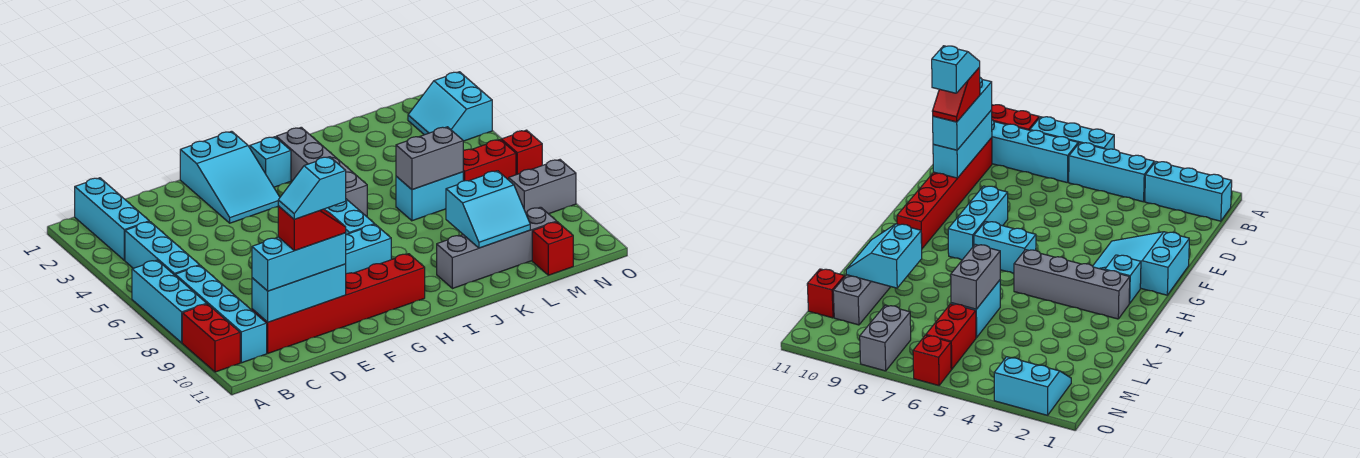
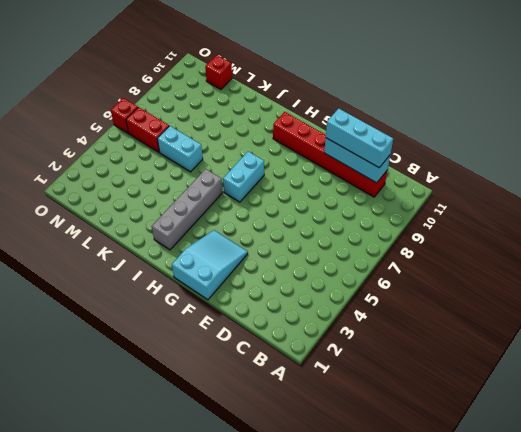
none -> cyan 1x3 brick [132,260,207,343]
none -> red 1x2 brick [182,304,240,372]
none -> cyan 1x3 brick [75,178,149,260]

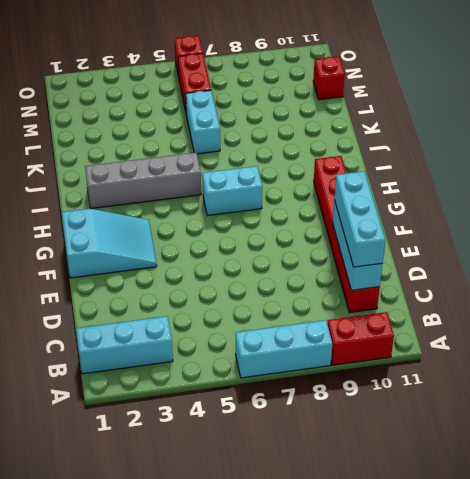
none -> cyan 1x3 brick [125,222,200,275]
none -> cyan 1x4 brick [175,265,267,363]
none -> cyan 1x3 brick [346,224,391,274]

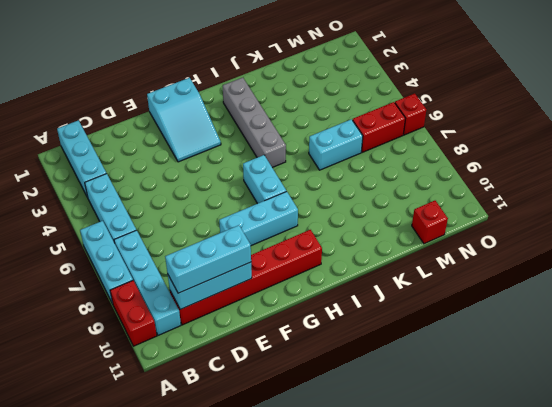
none -> cyan 1x1 brick [250,137,291,187]
none -> grey 1x4 brick [437,207,557,289]
none -> cyan 2x2 slope [408,72,492,141]

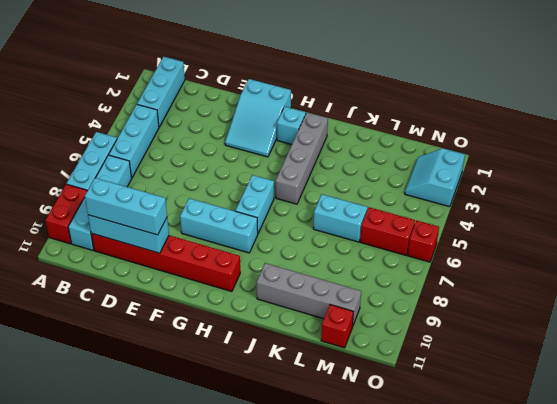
none -> grey 1x2 brick [509,160,576,214]
none -> grey 1x2 brick [396,127,463,190]
none -> cyan 2x2 slope [446,171,530,248]

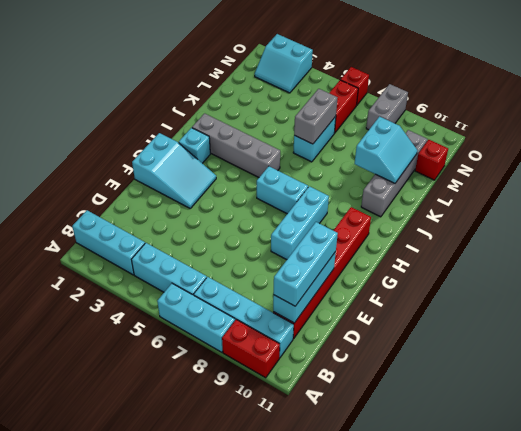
none -> red 1x2 slope [278,206,346,251]
none -> cyan 1x2 slope [278,157,346,219]

